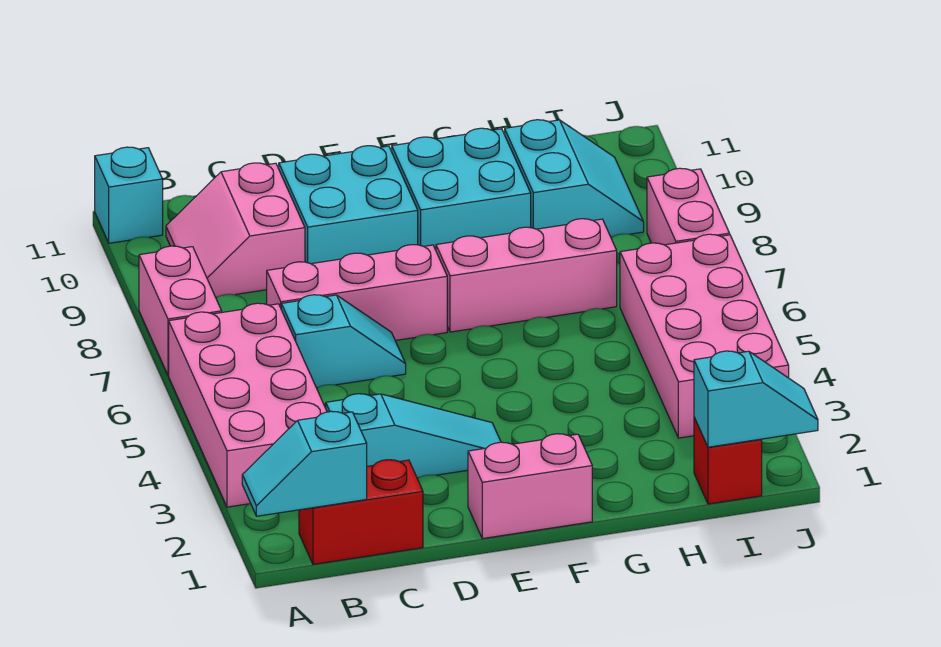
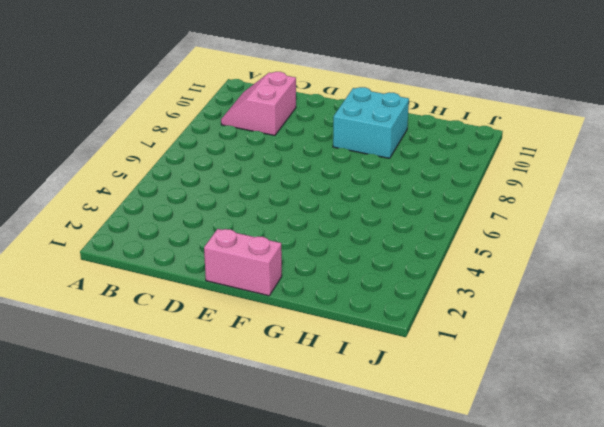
none -> pink 2x4 brick [169,303,327,507]
none -> pink 1x2 brick [139,246,222,375]
none -> cyan 1x1 brick [95,147,163,243]

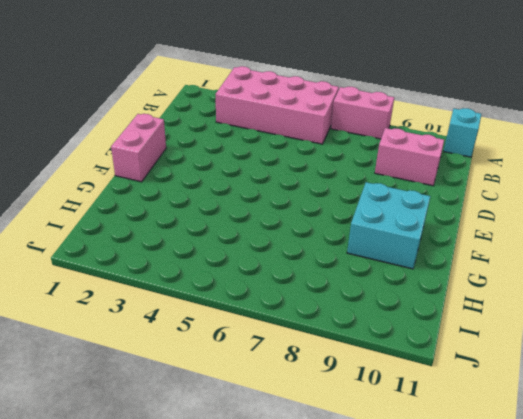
none -> red 1x2 brick [299,460,423,564]
none -> cyan 1x3 slope [326,394,501,478]
none -> cyan 1x2 slope [281,295,406,388]

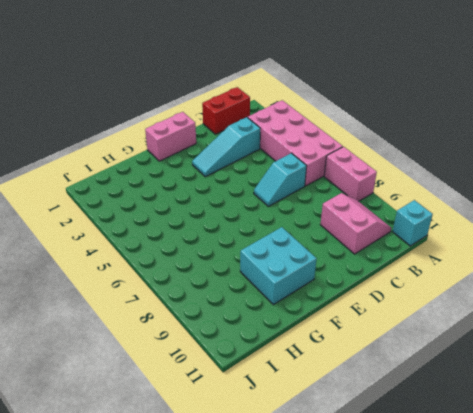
none -> pink 1x3 brick [267,245,447,341]
none -> cyan 2x2 brick [279,146,418,264]
none -> pink 1x3 brick [436,219,617,332]

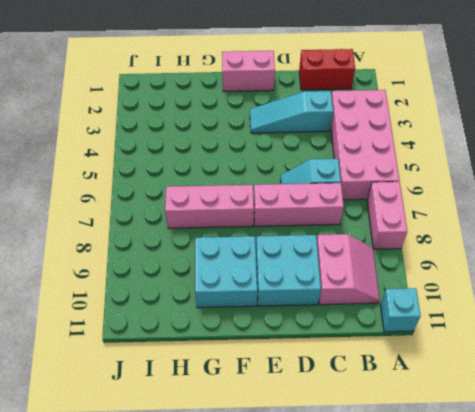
none -> cyan 2x2 slope [505,120,644,237]
none -> red 1x1 brick [694,418,762,504]
none -> pink 2x4 brick [620,234,789,438]

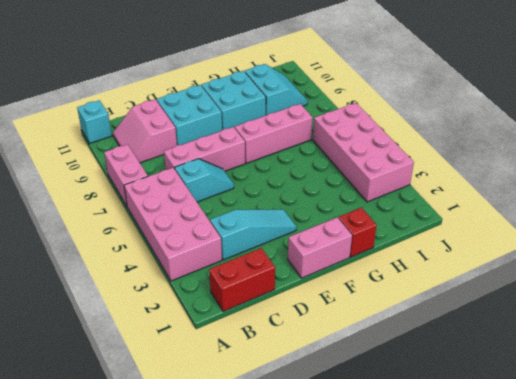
red 1x1 brick [339,208,377,257] -> red 1x1 brick moved to [694,418,762,504]
none -> pink 1x2 brick [647,168,730,245]
none -> cyan 1x2 slope [242,411,367,516]
none -> cyan 1x2 slope [694,351,818,447]

